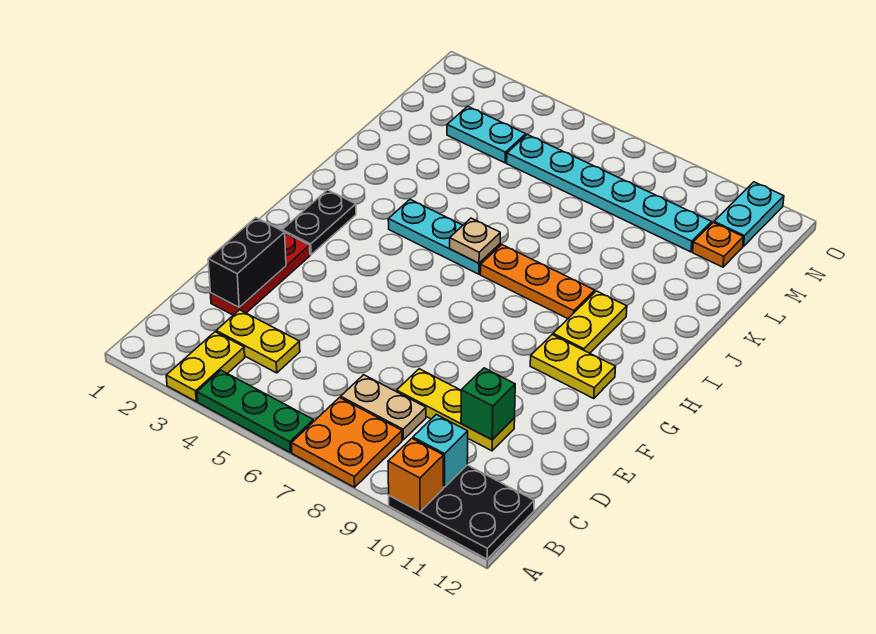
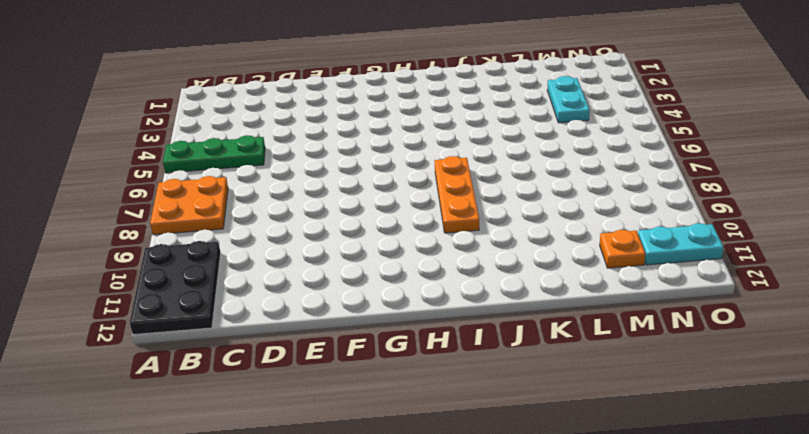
green 1x3 plate [163,135,265,173] -> green 1x3 plate turned to [197,370,314,452]
none -> yellow 1x2 plate [166,332,245,401]
none -> yellow 1x2 plate [216,310,300,373]
none -> tan 1x2 plate [341,375,426,440]

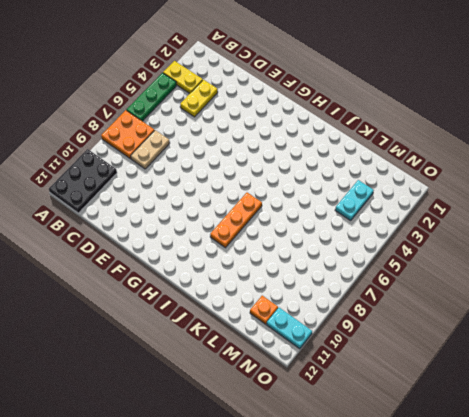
none -> red 1x3 plate [210,233,310,315]
none -> yellow 1x3 plate [397,369,515,451]
none -> black 1x2 plate [282,190,356,255]

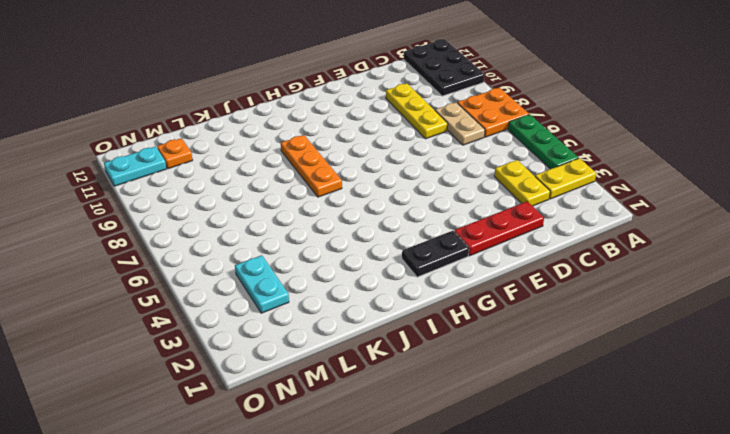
none -> yellow 1x2 plate [530,335,615,398]
none -> yellow 1x2 plate [553,291,627,353]
none -> cyan 1x3 plate [388,200,500,274]

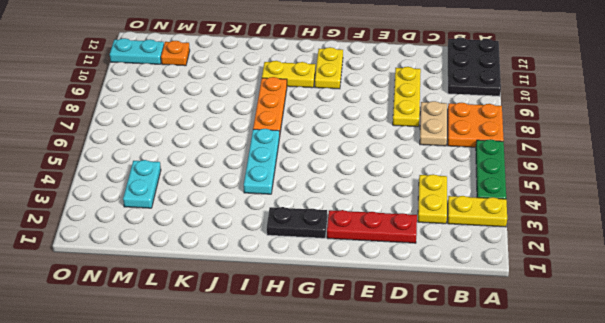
none -> cyan 1x6 plate [507,135,711,252]
none -> orange 1x1 brick [388,438,443,512]
none -> cyan 1x1 brick [413,415,468,487]

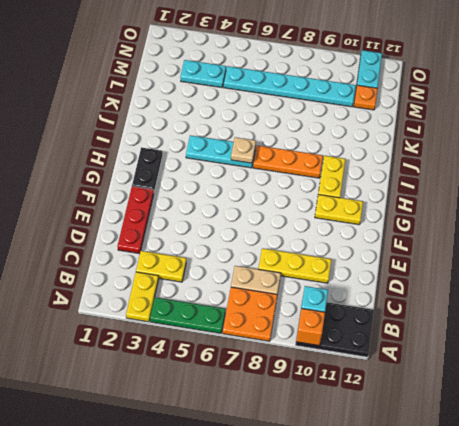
none -> black 1x2 brick [208,218,286,307]
none -> green 1x1 brick [461,368,515,440]

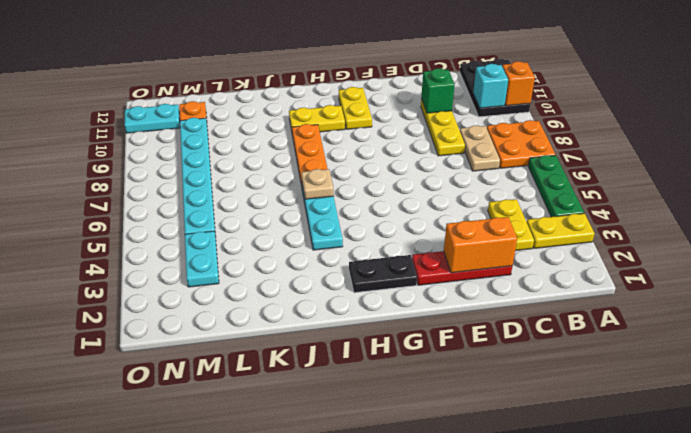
orange 1x2 brick [444,217,517,273] -> black 1x2 brick [208,218,286,307]

